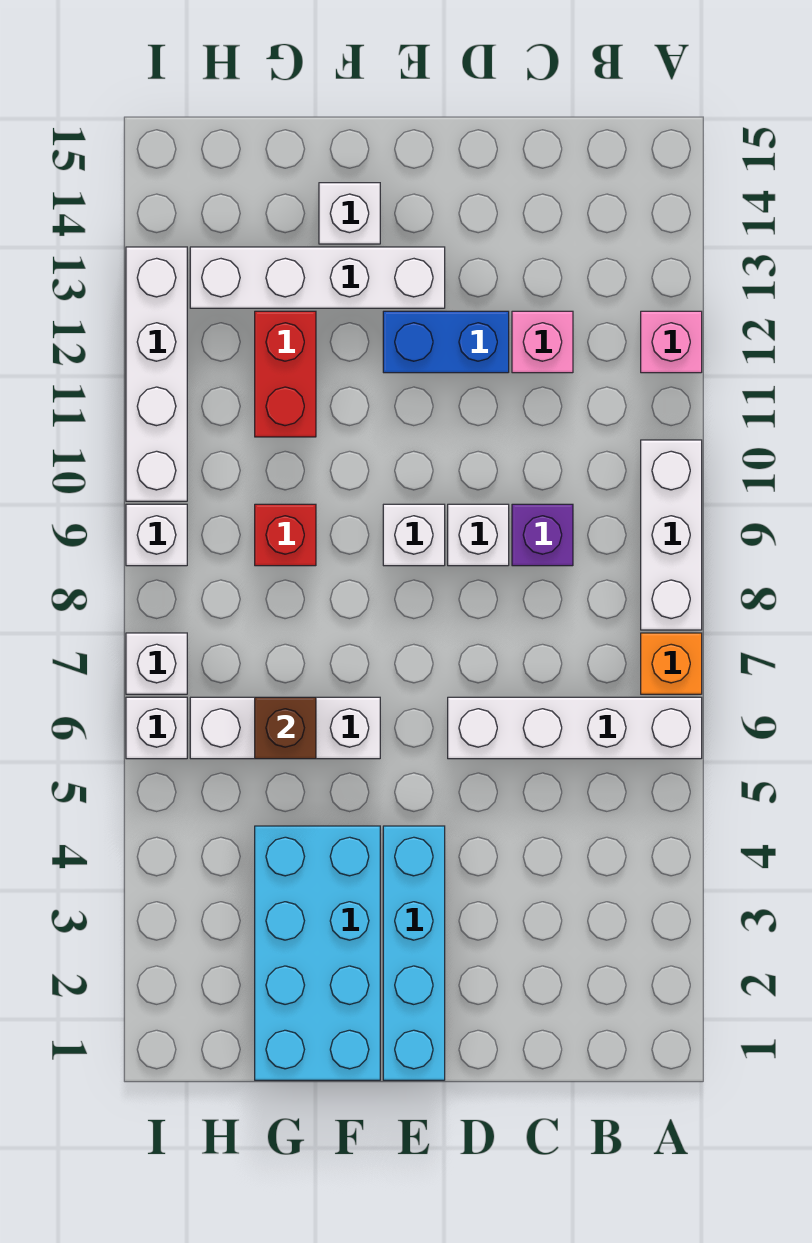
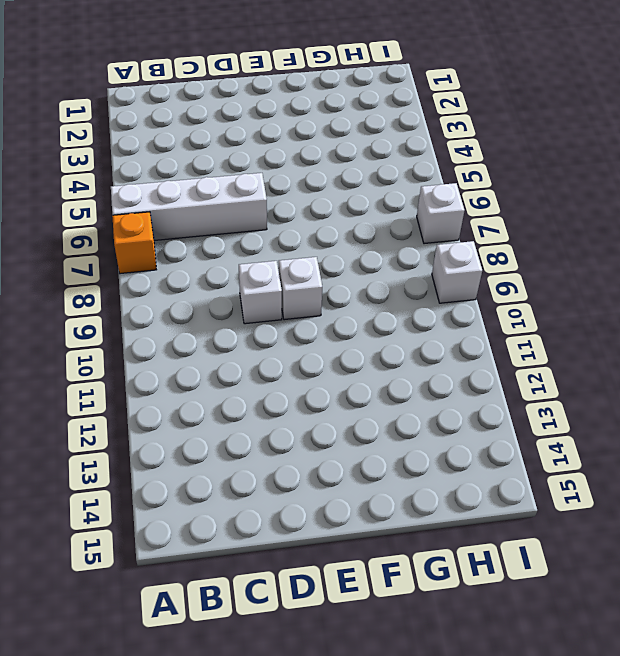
none -> white 1x3 brick [641,440,702,630]
none -> pink 1x1 brick [641,311,702,373]
none -> purple 1x1 brick [512,504,573,566]

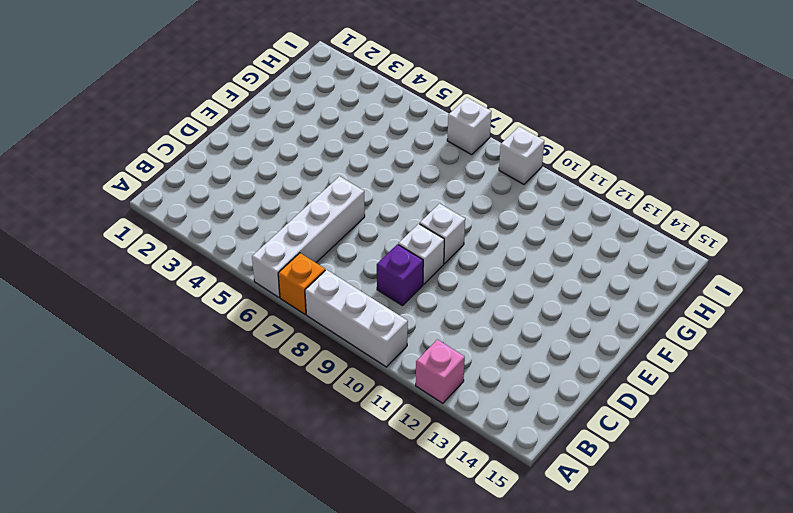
none -> pink 1x1 brick [512,311,573,373]
none -> blue 1x2 brick [383,311,509,373]
none -> cyan 1x4 brick [383,826,445,1080]

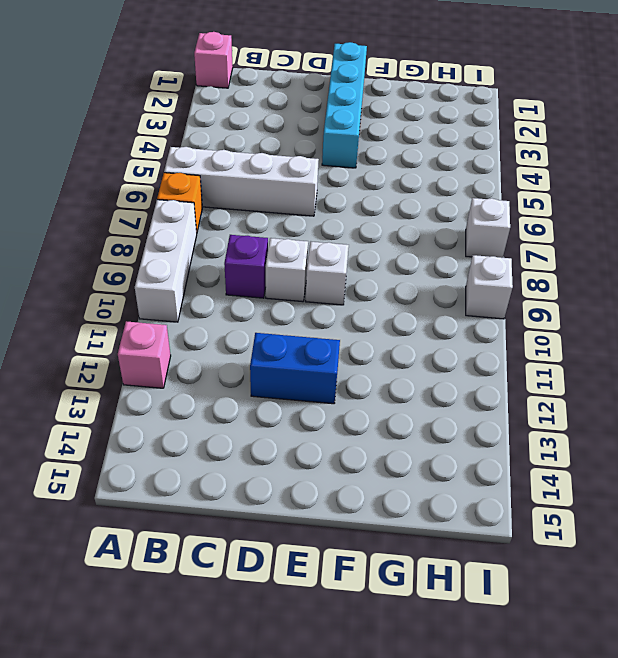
pink 1x1 brick [194,32,233,88] -> pink 1x1 brick moved to [512,311,573,373]
none -> white 1x4 brick [190,247,445,308]
none -> cyan 2x4 brick [255,826,380,1080]
none -> white 1x3 brick [190,697,380,759]

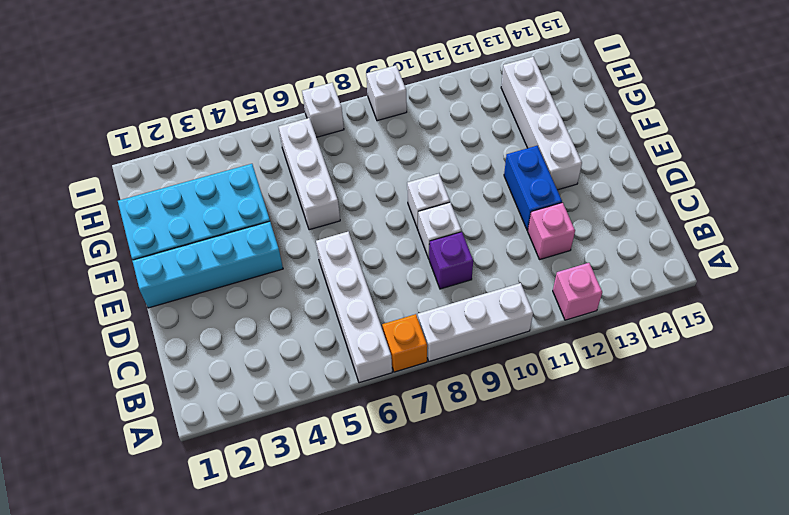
none -> white 1x1 brick [319,183,380,244]
none -> red 1x1 brick [255,504,316,566]
none -> red 1x2 brick [255,311,316,437]

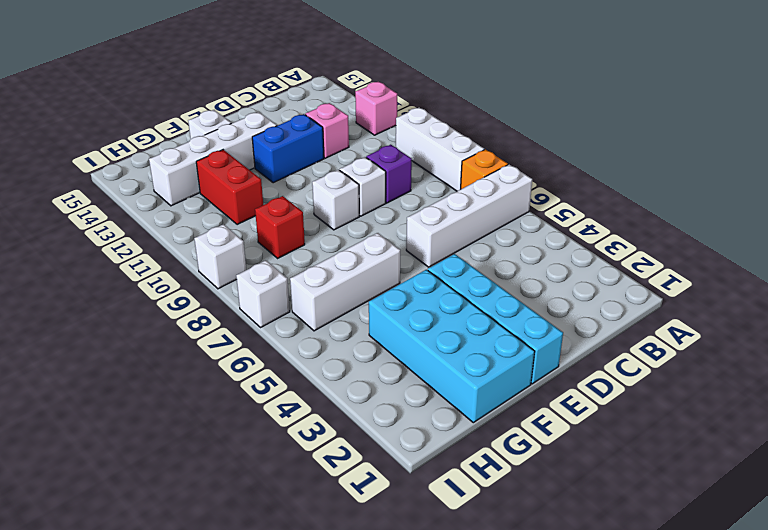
none -> white 1x1 brick [126,697,187,759]
none -> white 1x4 brick [126,247,187,501]
none -> brown 1x1 brick [255,697,316,759]

